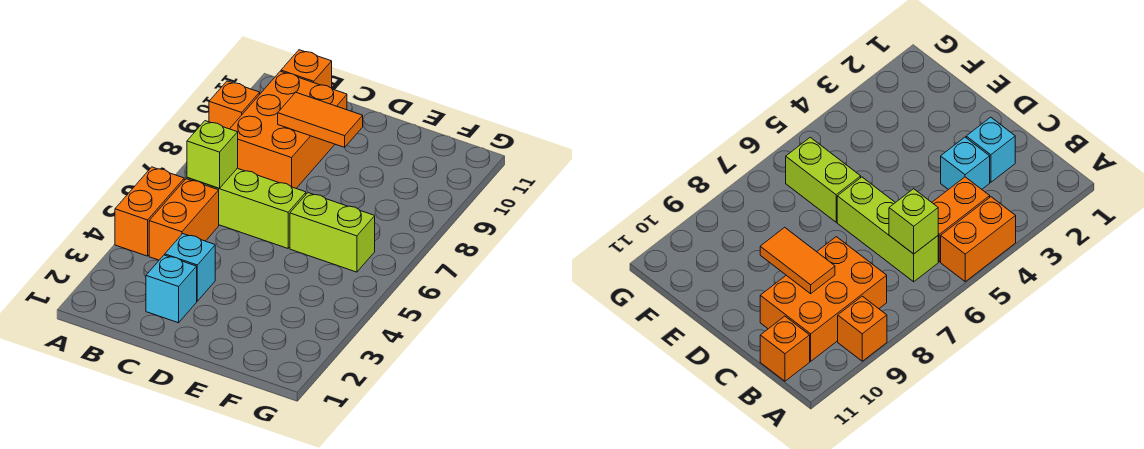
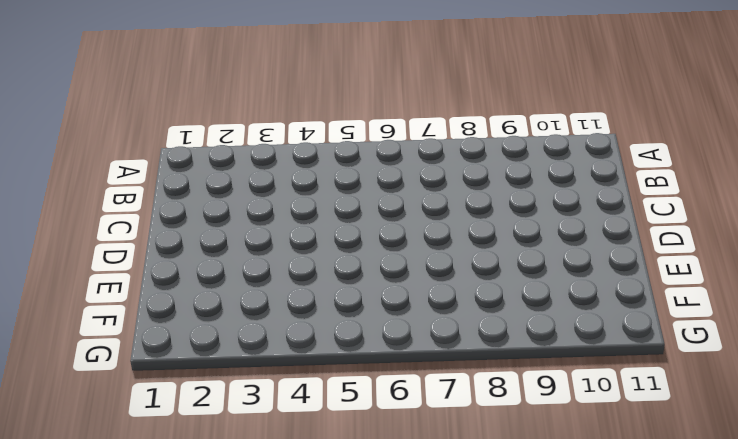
none -> orange 1x2 brick [115,167,184,256]
none -> orange 1x1 brick [209,81,260,129]

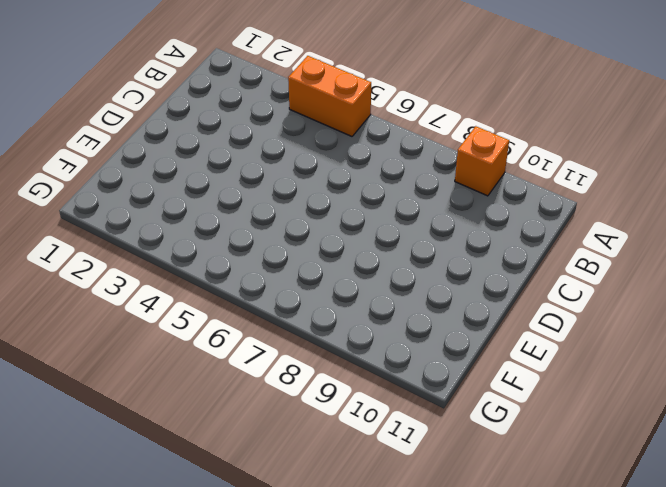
none -> orange 1x2 brick [149,179,219,260]
none -> lime 1x3 brick [187,168,306,248]

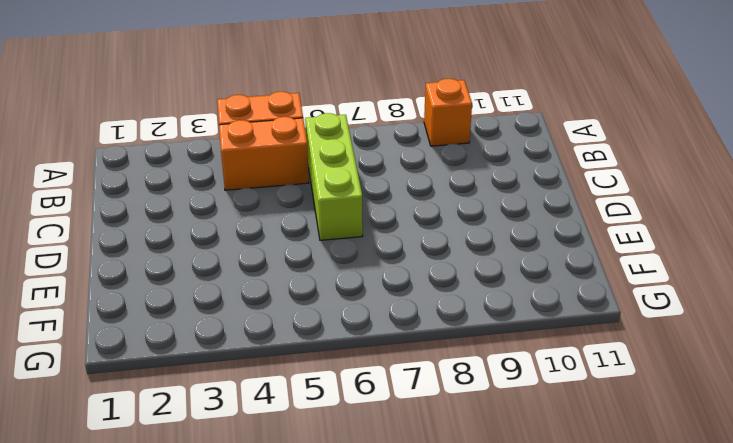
none -> orange 2x3 brick [230,71,347,188]
none -> orange 1x1 brick [281,50,332,88]

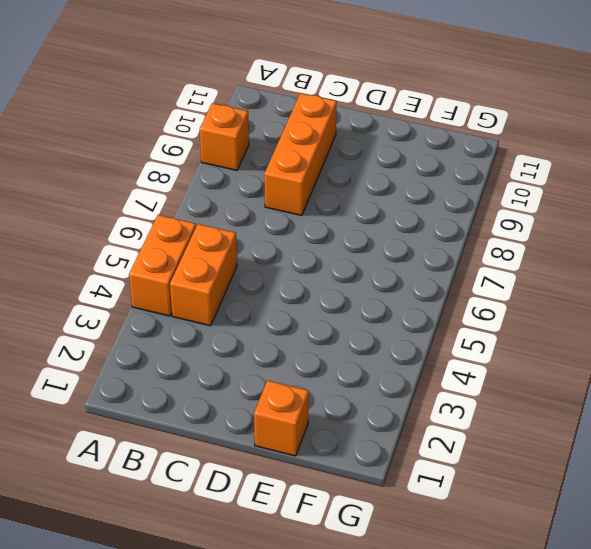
orange 1x3 brick [264,93,337,216] -> orange 2x3 brick [230,71,347,188]
orange 1x1 brick [254,381,309,456] -> orange 1x1 brick moved to [281,50,332,88]
none -> lime 1x3 brick [187,168,306,248]
none -> cyan 1x1 brick [146,255,197,323]

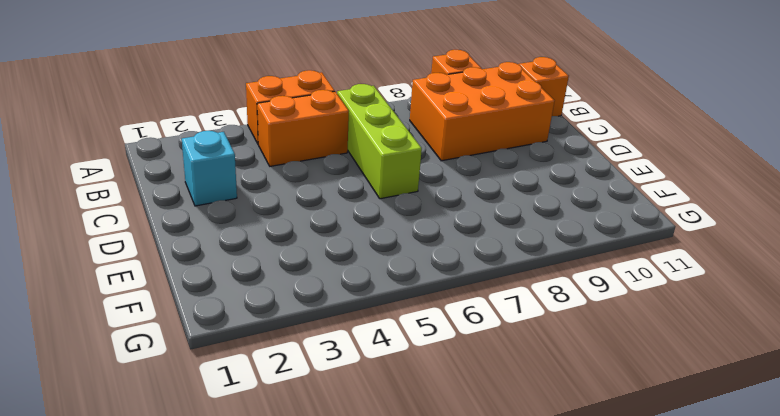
none -> cyan 1x1 brick [165,234,215,301]
none -> lime 1x2 brick [290,193,375,272]

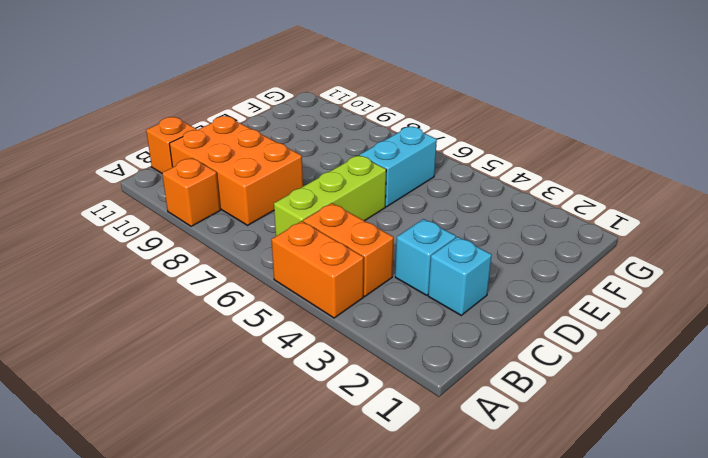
cyan 1x2 brick [360,127,437,207] -> lime 1x2 brick [290,193,375,272]
none -> lime 1x1 brick [187,121,238,188]
none -> orange 1x2 tile [278,92,363,148]

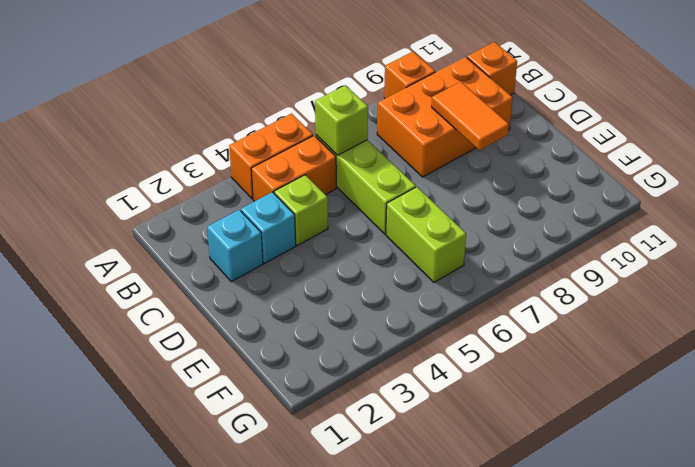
lime 1x1 brick [274,175,328,245] -> none

